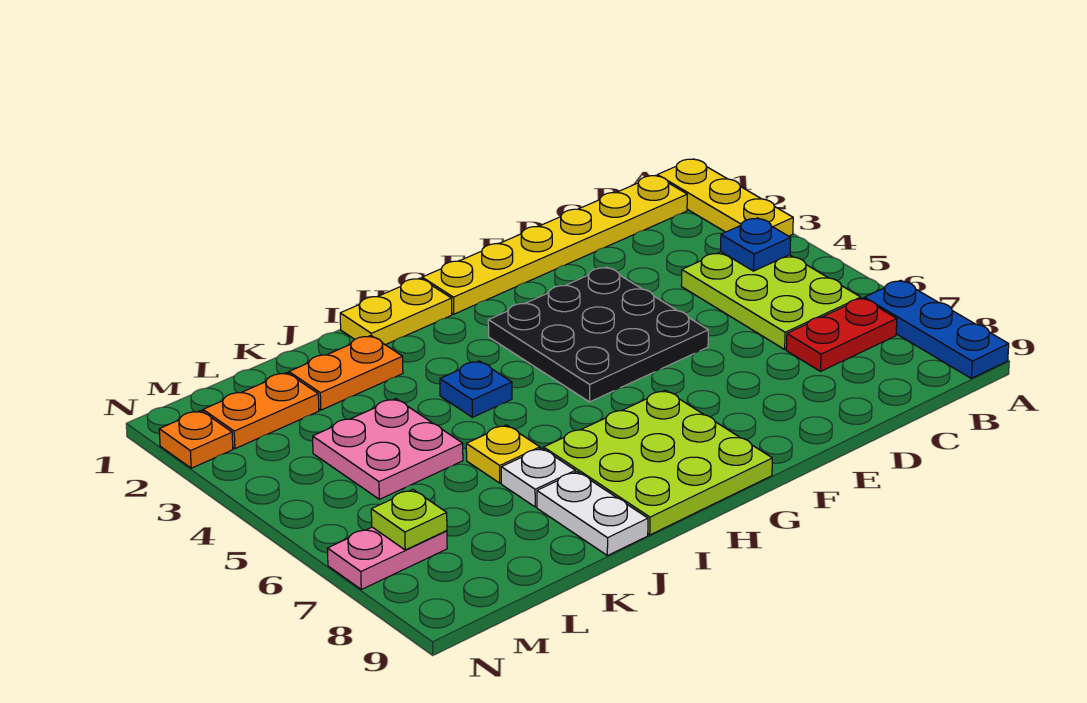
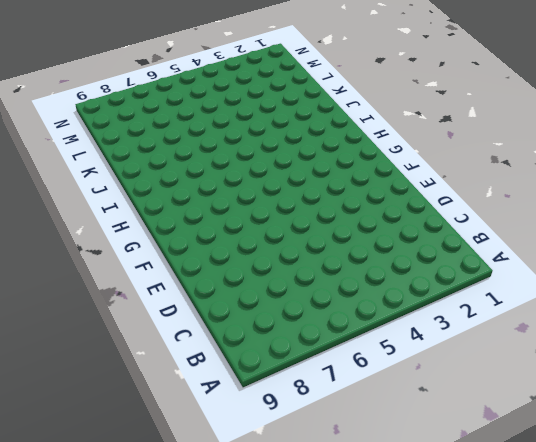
none -> yellow 1x3 plate [657,159,793,236]
none -> blue 1x3 plate [864,280,1009,378]
none -> yellow 1x6 plate [422,176,687,314]

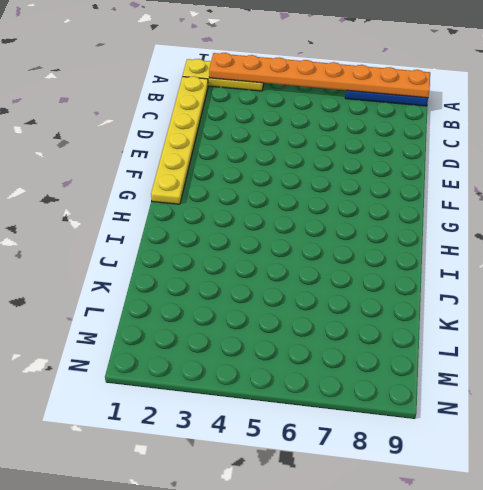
orange 1x8 plate [209,53,430,98] -> none
none -> lime 2x3 plate [681,252,861,349]
none -> red 1x2 plate [786,298,897,371]
none -> black 3x3 plate [488,267,708,402]

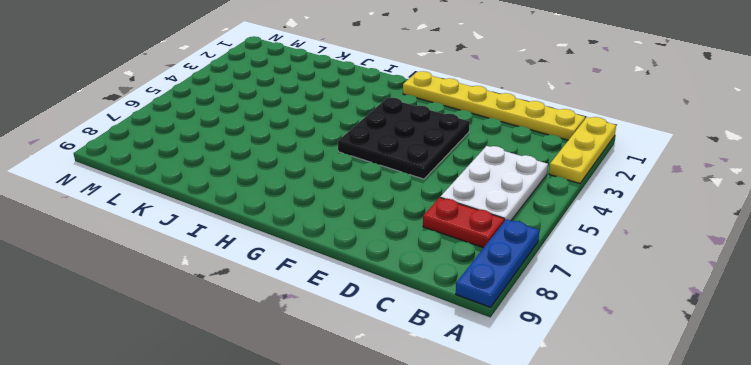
white 2x3 plate [440,146,548,221] -> lime 2x3 plate [681,252,861,349]
none -> lime 3x3 plate [544,390,772,535]
none -> yellow 1x2 plate [340,278,452,345]
none -> blue 1x1 plate [440,361,512,417]

